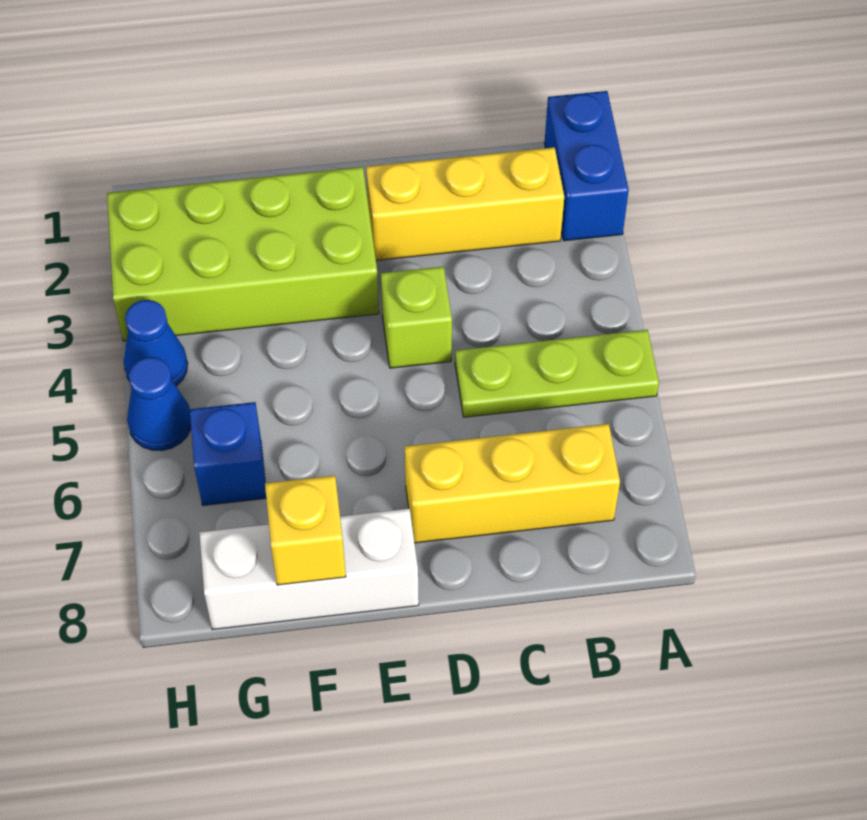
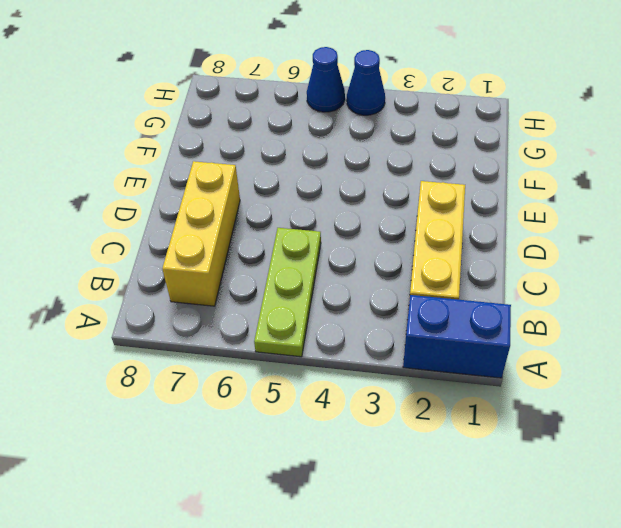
none -> lime 1x1 brick [381,267,452,368]
none -> lime 2x4 brick [107,167,379,341]

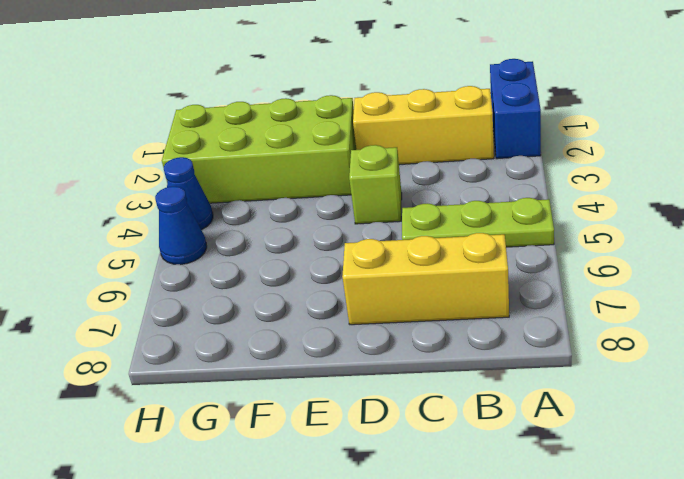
none -> white 1x3 brick [199,509,419,630]
none -> blue 1x1 brick [190,402,266,506]

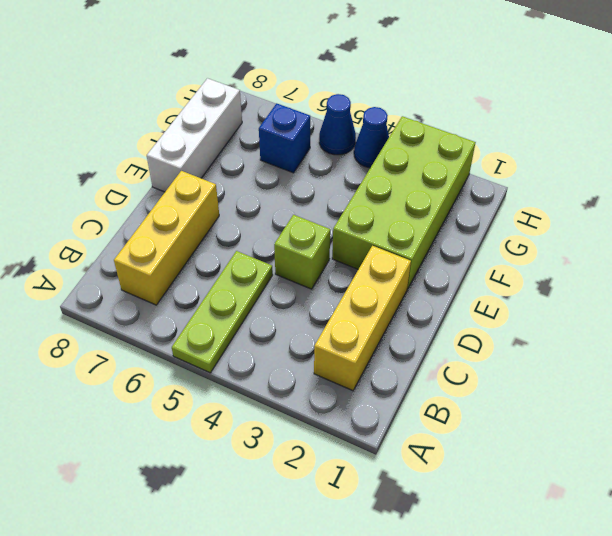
none -> blue 1x2 brick [545,91,629,241]
none -> yellow 1x1 brick [265,476,346,585]

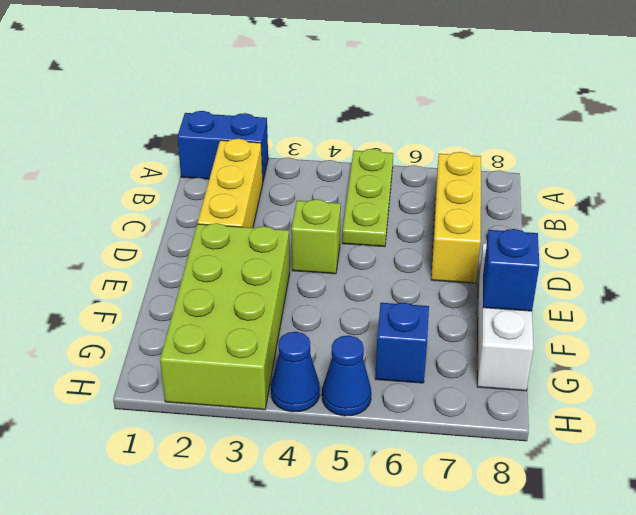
blue 1x1 brick [483,229,539,311] -> yellow 1x1 brick [265,476,346,585]

